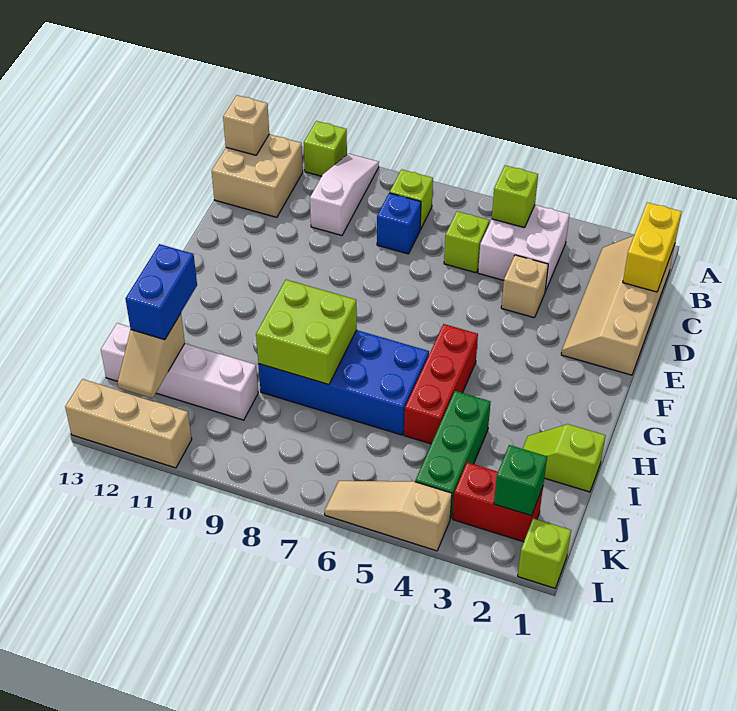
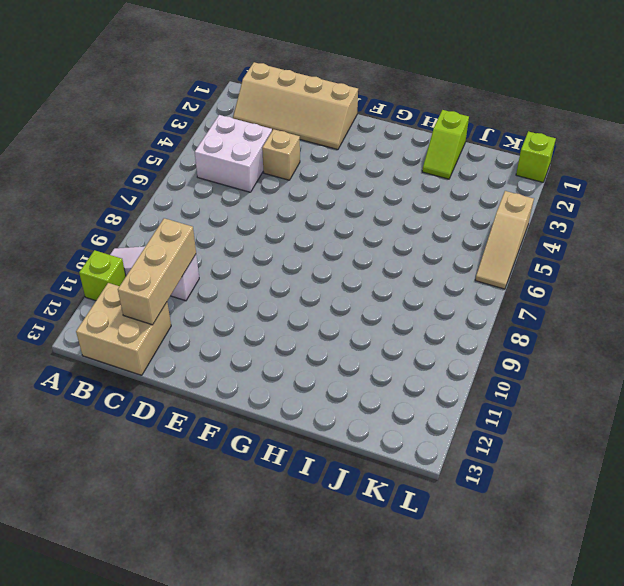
tan 1x3 brick [118,218,196,325] -> tan 1x3 brick moved to [65,379,192,468]
none -> lime 1x1 brick [390,169,433,230]
none -> lime 1x1 brick [444,211,489,273]
none -> blue 1x1 brick [377,193,421,254]

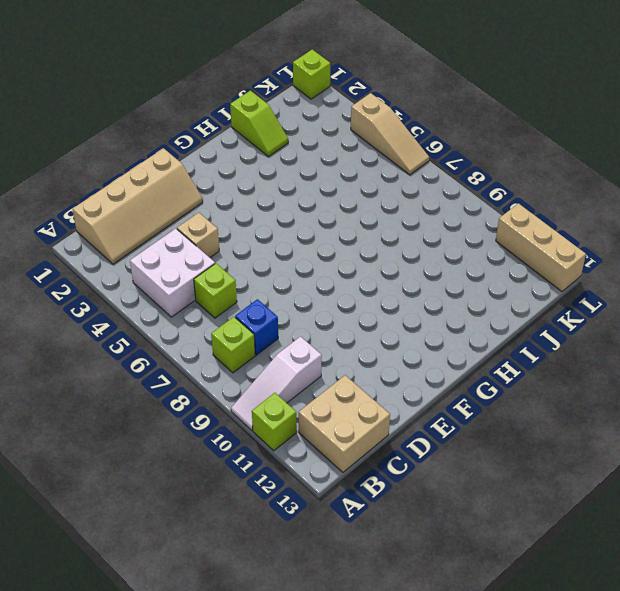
none -> red 1x3 brick [404,324,478,444]
none -> blue 2x4 brick [258,330,429,435]
none -> green 1x3 brick [415,391,491,519]

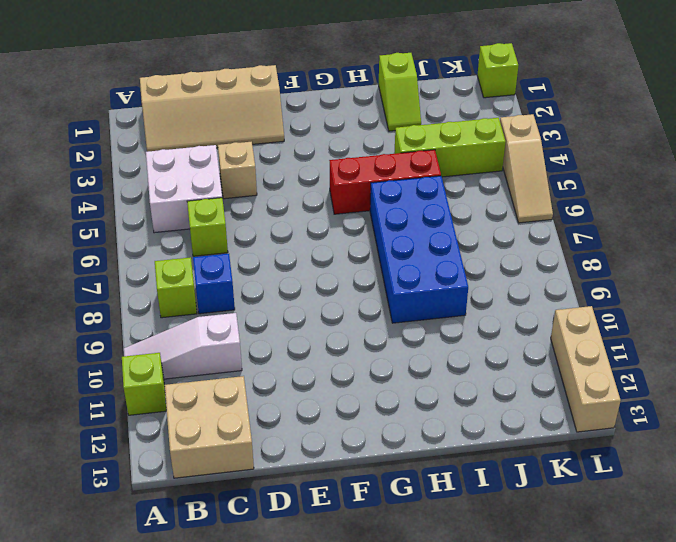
lime 1x3 brick [394,118,505,177] -> green 1x3 brick [415,391,491,519]
none -> white 1x4 brick [101,323,258,420]
none -> red 1x2 brick [453,462,543,542]
none -> yellow 1x2 brick [623,202,681,292]

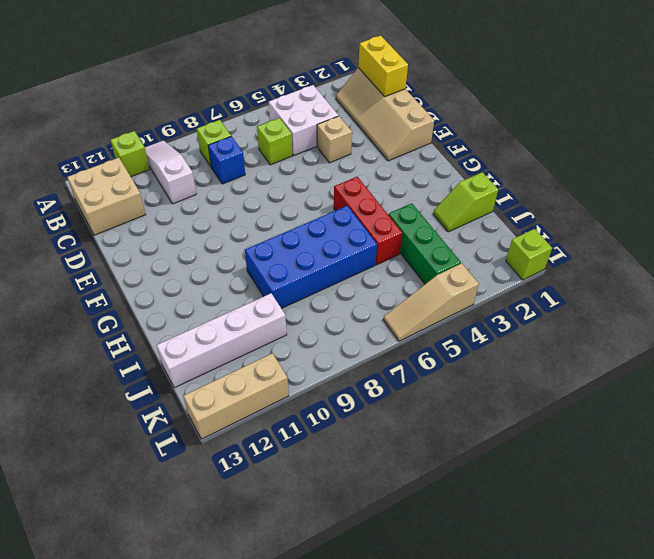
none -> red 1x2 brick [453,462,543,542]
none -> lime 1x1 brick [492,165,538,228]
none -> tan 1x1 brick [223,95,269,155]

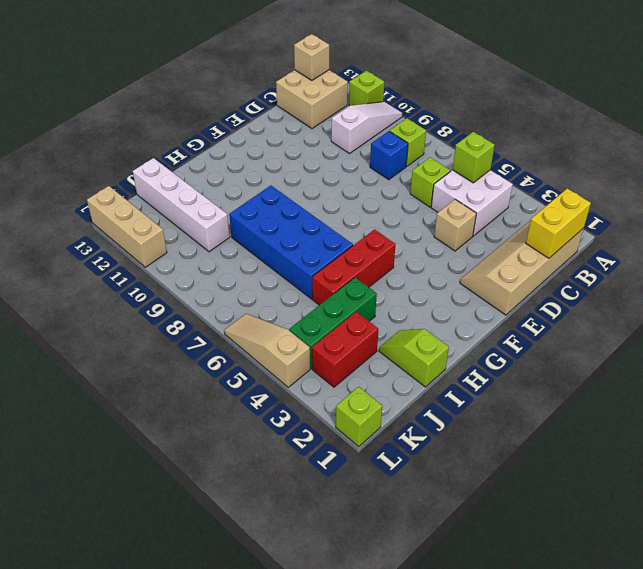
red 1x2 brick [312,312,378,387] -> red 1x2 brick turned to [453,462,543,542]
none -> lime 2x2 brick [256,280,357,385]
none -> tan 1x2 slope [118,314,185,398]
none -> green 1x1 brick [494,445,547,516]

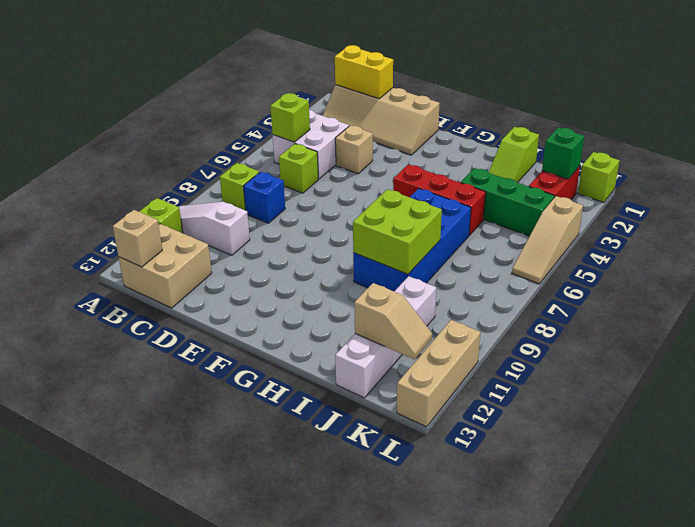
none -> blue 1x2 brick [125,244,197,340]

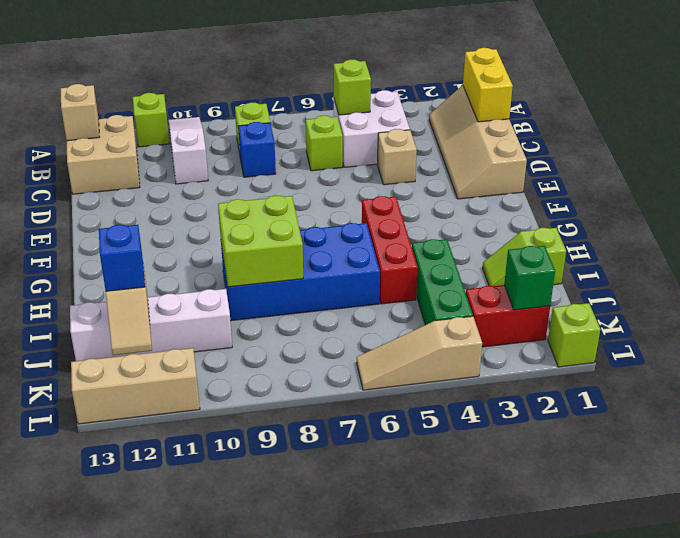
blue 1x1 brick [99,225,145,291] -> blue 1x2 brick [125,244,197,340]

